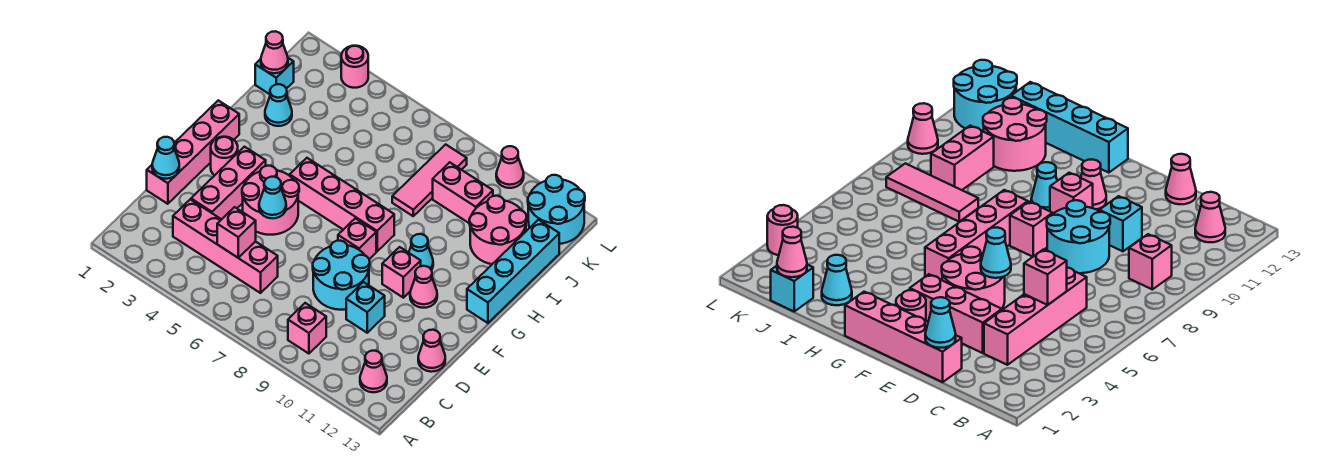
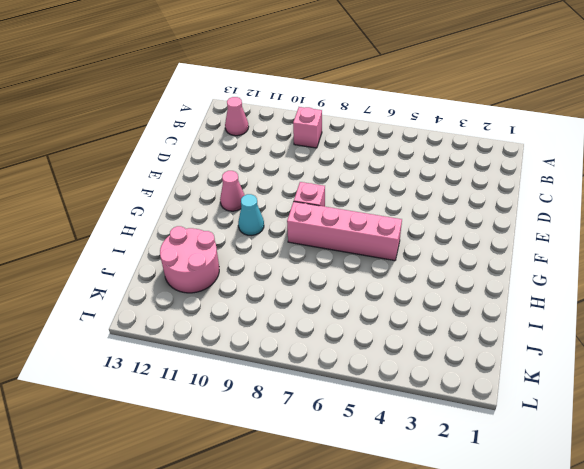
none -> pink 1x4 brick [173,199,278,293]
none -> pink 1x4 brick [147,100,239,204]
none -> pink 1x3 brick [191,147,266,219]

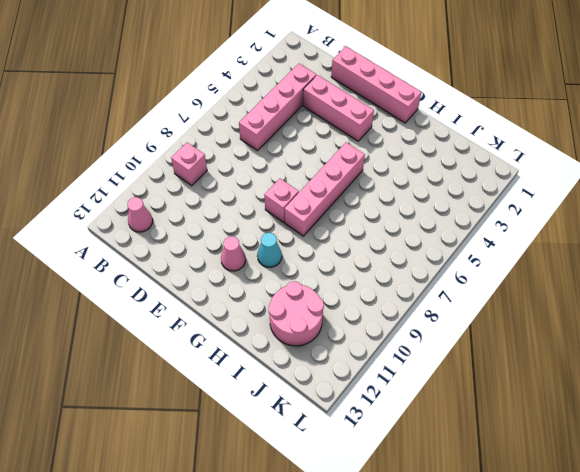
none -> cyan 2x2 round brick [313,241,370,310]
none -> cyan 1x1 brick [346,282,385,333]
none -> pink 1x1 cone [418,330,445,372]

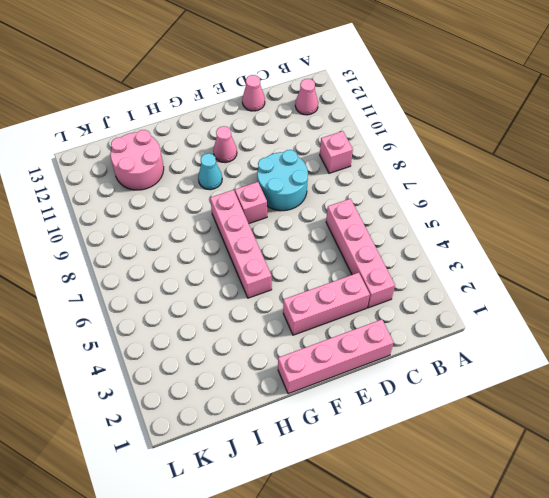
none -> cyan 1x1 brick [346,282,385,333]
none -> pink 2x2 round brick [242,166,299,235]
none -> pink 1x1 round brick [211,137,238,175]

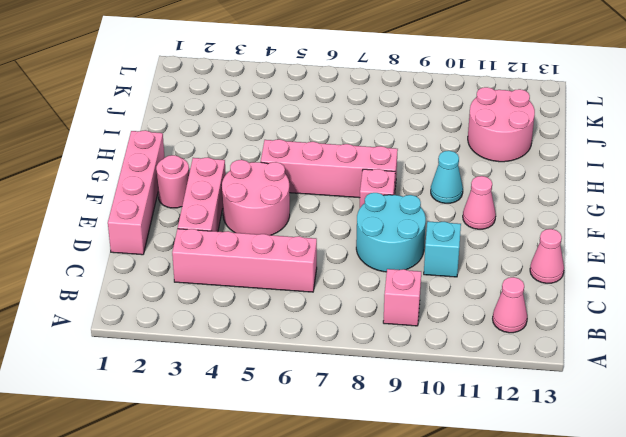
none -> pink 1x1 brick [382,247,421,298]
none -> cyan 1x4 brick [467,220,559,323]
none -> cyan 1x1 cone [265,84,292,126]

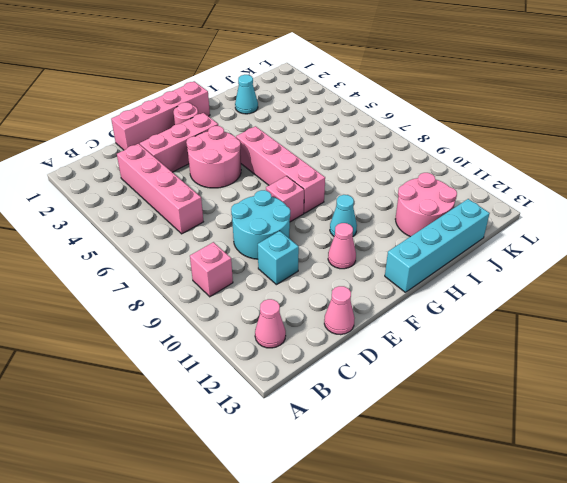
none -> pink 1x1 brick [382,247,421,298]
none -> pink 1x3 tile [392,144,467,216]
none -> cyan 1x1 brick [255,58,294,94]

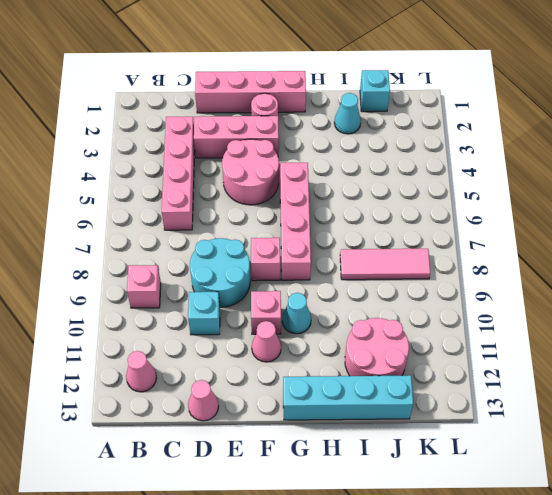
none -> pink 1x2 brick [433,162,493,224]
none -> cyan 2x2 round brick [528,175,585,244]
none -> pink 1x1 round brick [341,46,368,88]

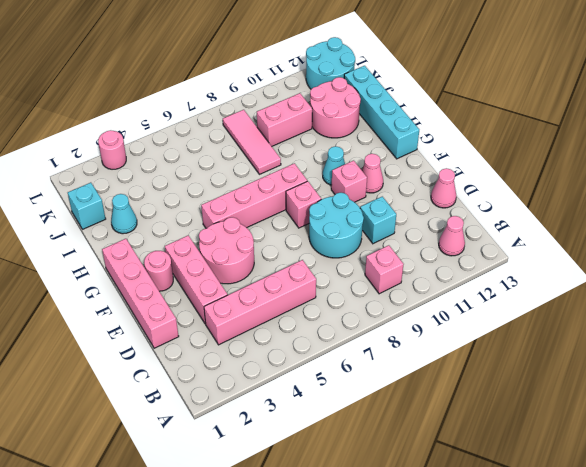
none -> pink 1x1 cone [496,146,524,188]
none -> pink 1x1 brick [217,207,256,258]
none -> cyan 1x1 cone [152,137,179,179]

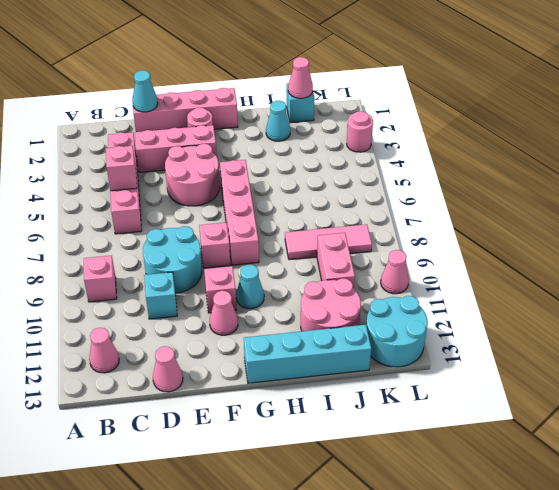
none -> cyan 1x1 cone [259,177,286,218]

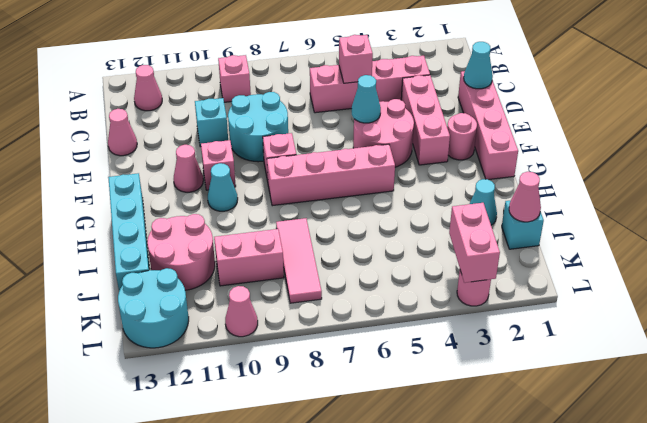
pink 1x2 brick [449,203,500,283] -> none

